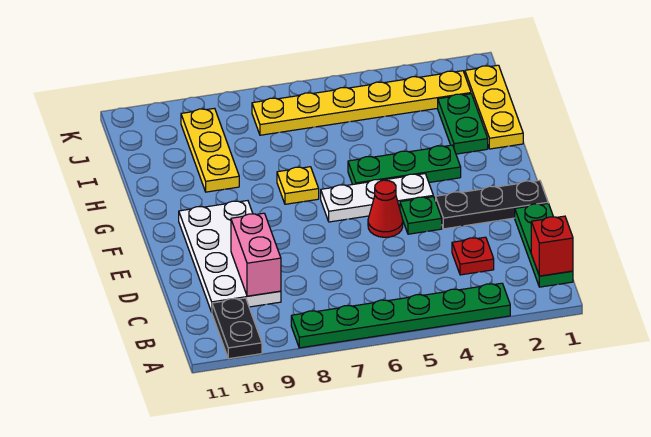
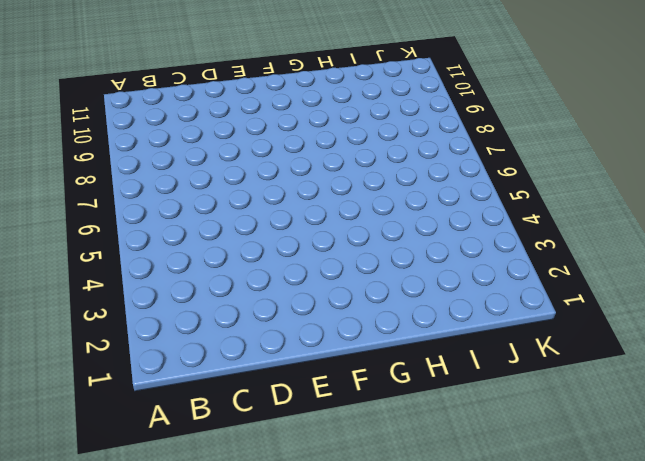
none -> green 1x6 plate [291,283,510,348]
none -> black 1x2 plate [212,298,262,359]
none -> green 1x3 plate [515,203,573,287]

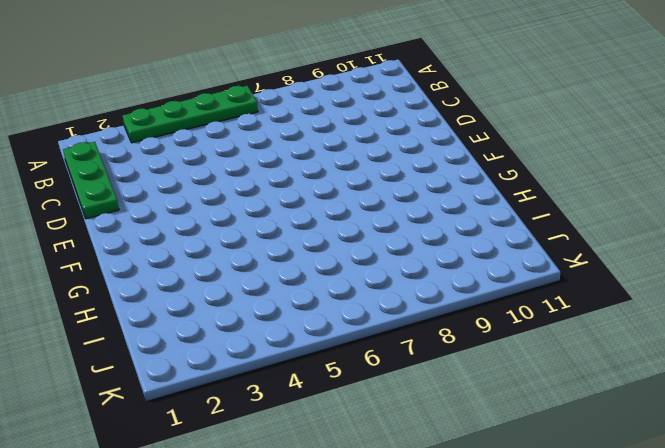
green 1x4 plate [122,86,258,143] -> green 1x6 plate [291,283,510,348]
none -> black 1x2 plate [212,298,262,359]
none -> red 1x1 plate [452,237,494,275]
none -> white 2x4 plate [179,201,281,312]

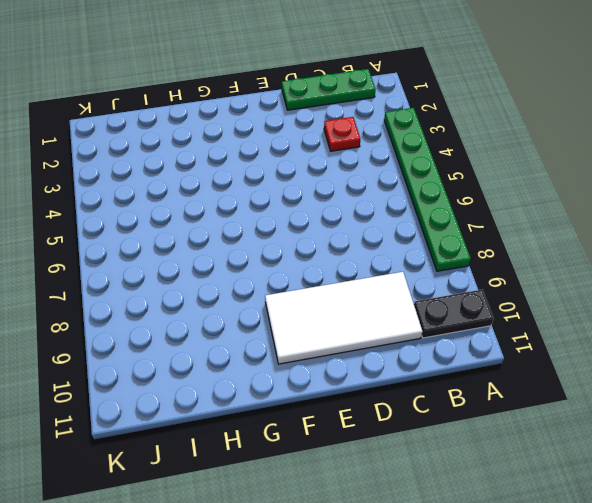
white 2x4 tile [265,272,423,364] -> white 2x4 plate [179,201,281,312]
none -> black 1x3 plate [436,180,548,229]
none -> green 1x1 plate [400,197,442,234]
none -> red 1x1 cone [368,180,403,237]

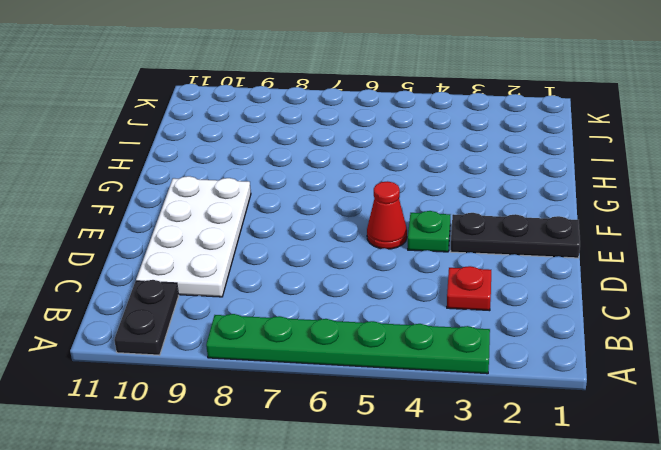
none -> green 1x3 plate [515,203,573,287]
none -> white 1x3 plate [321,174,433,222]
none -> green 1x3 plate [348,145,461,184]

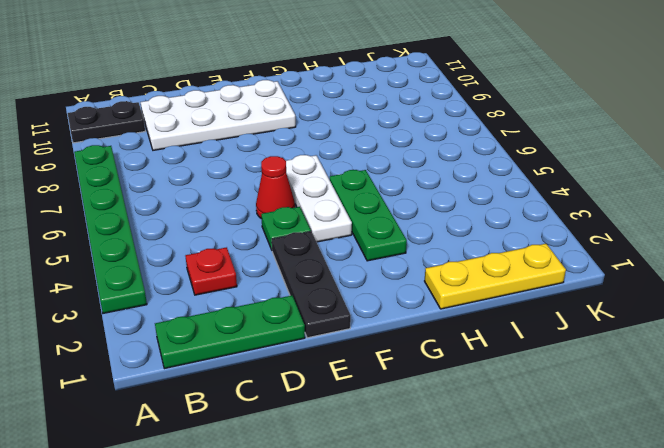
none -> yellow 1x1 plate [277,167,319,204]
none -> green 1x2 plate [438,94,488,154]
none -> yellow 1x3 plate [181,108,239,192]

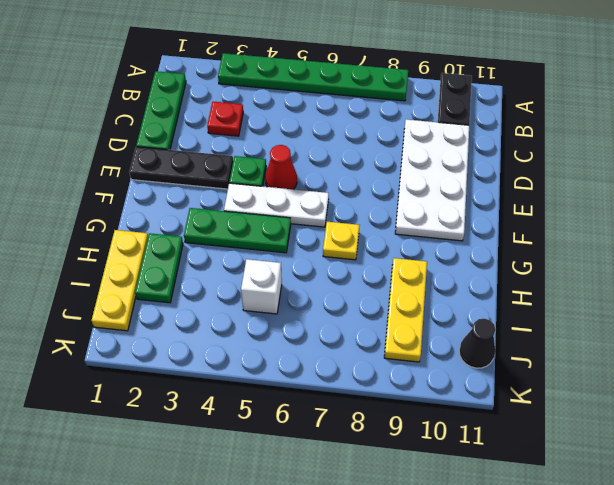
white 1x1 brick [241,259,282,314] -> none
black 1x1 cone [459,318,496,368] -> none
none -> yellow 1x6 plate [252,71,471,135]
none -> red 1x1 brick [531,216,573,276]
none -> pink 1x2 brick [231,213,281,296]

